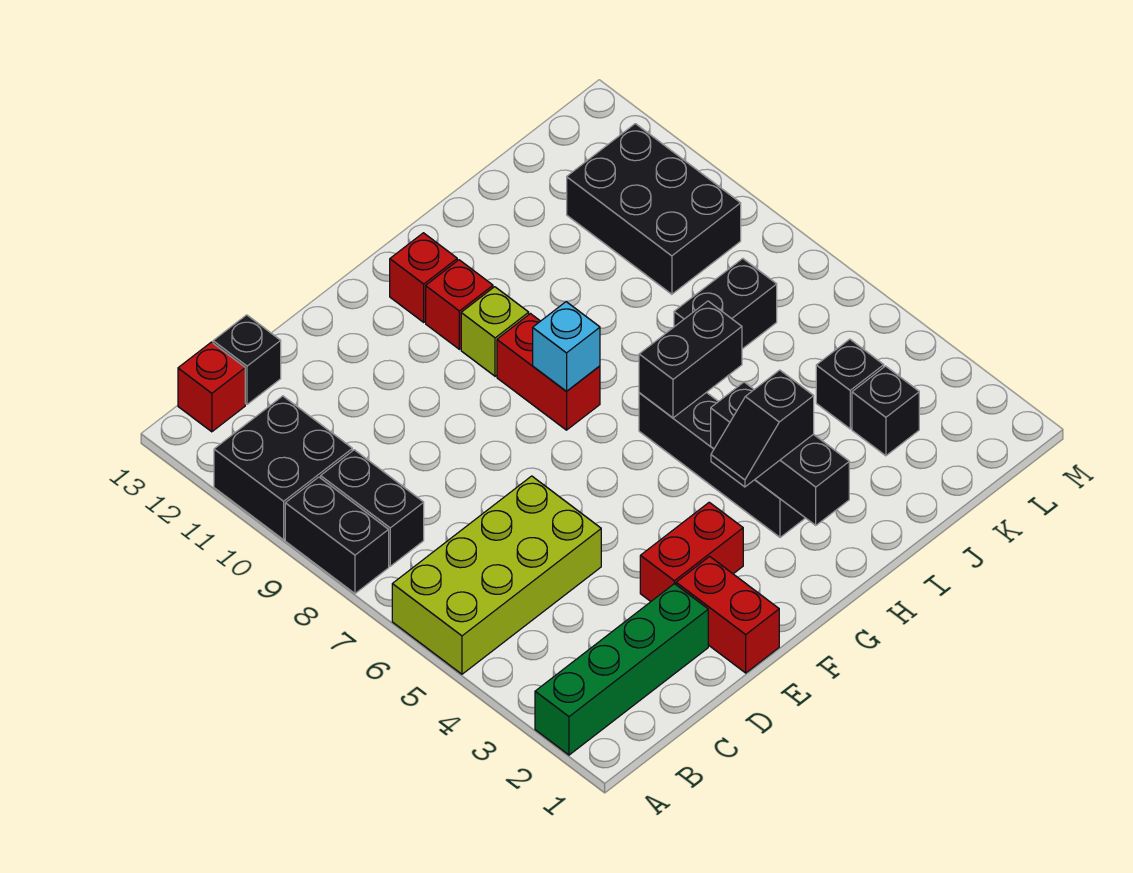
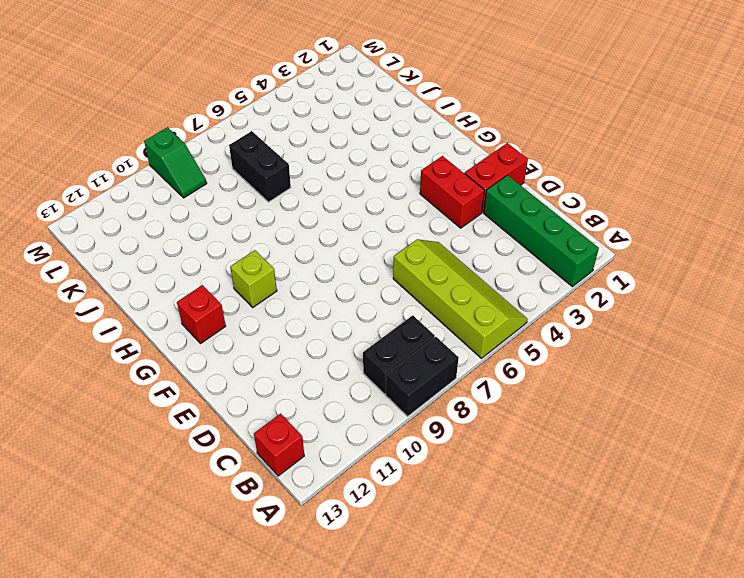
lime 2x4 slope [393,239,527,358] -> lime 2x4 brick [392,476,601,674]
green 1x2 slope [144,127,207,198] -> black 2x3 brick [567,124,741,294]
none -> black 2x2 brick [214,396,352,540]
none -> black 1x1 brick [213,315,281,404]
none -> red 1x2 brick [497,314,600,430]

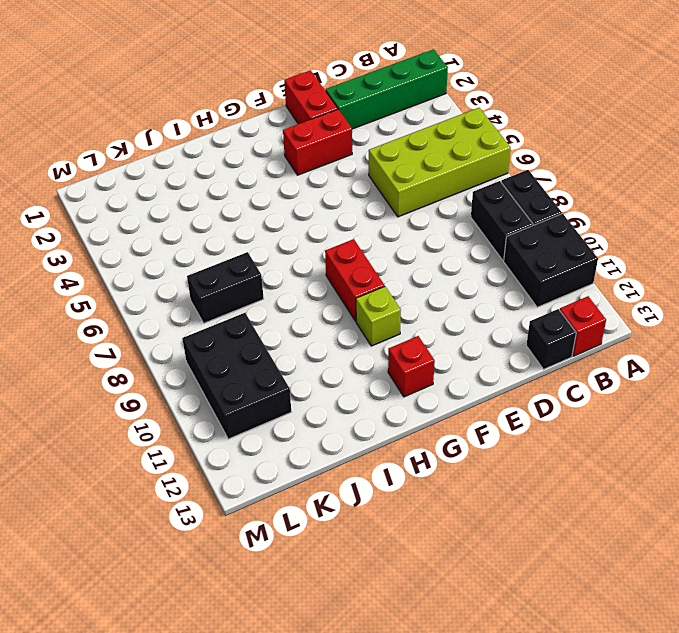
none -> red 1x1 brick [426,260,493,349]
none -> black 1x4 brick [639,392,805,537]
none -> black 1x1 brick [852,366,919,456]

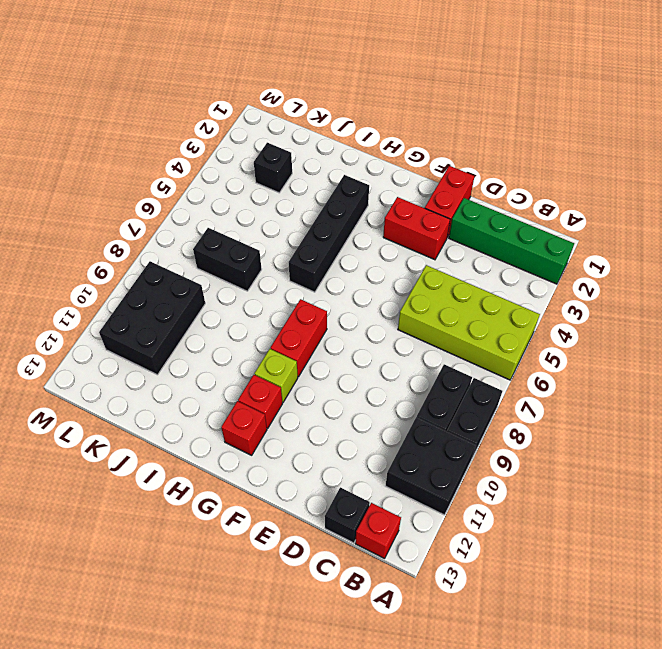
none -> black 1x1 brick [816,339,884,429]
none -> cyan 1x1 brick [533,302,600,392]
none -> black 1x3 brick [711,382,849,525]

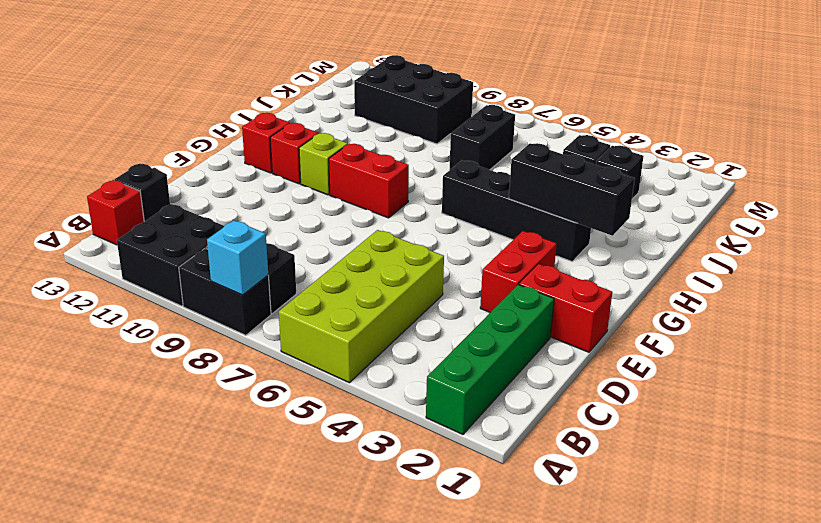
cyan 1x1 brick [207,220,268,295] -> cyan 1x1 brick moved to [533,302,600,392]
none -> black 1x2 brick [639,301,742,418]
none -> black 1x2 slope [711,370,814,487]

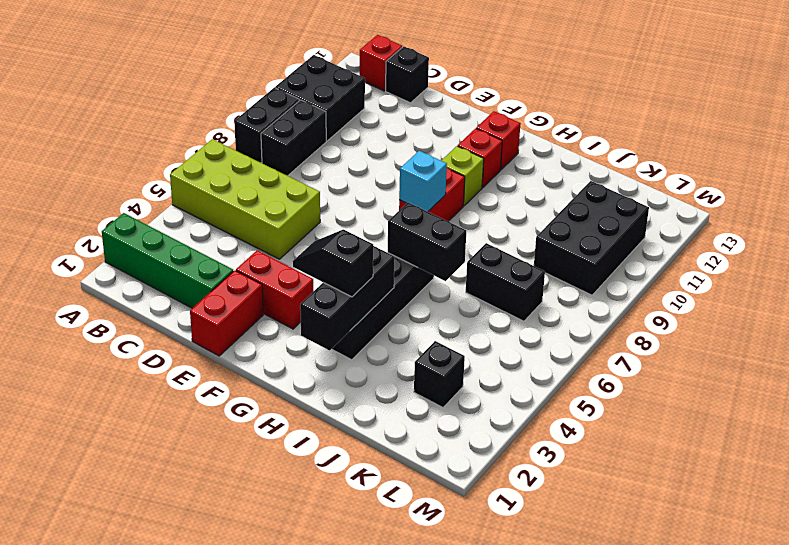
none -> black 1x1 brick [816,339,884,429]

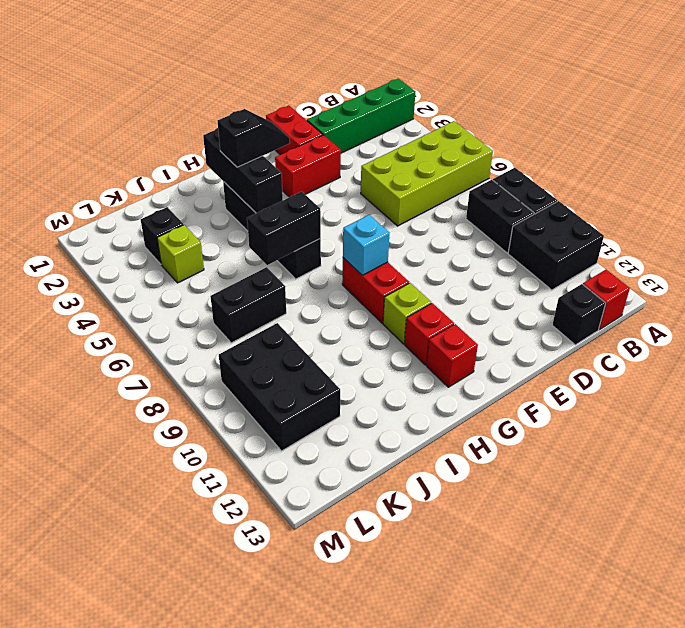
lime 1x1 brick [157,225,204,283] -> black 1x1 brick [816,339,884,429]

